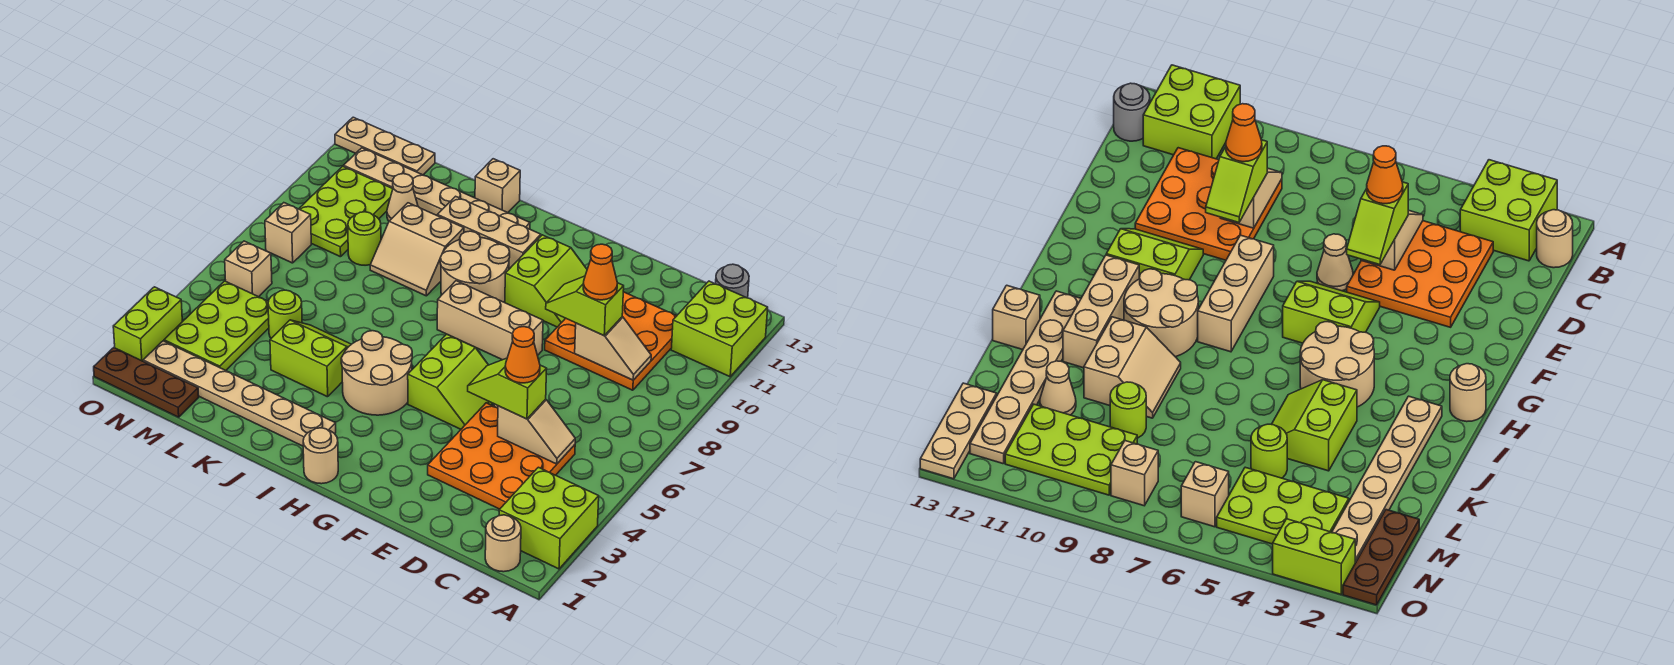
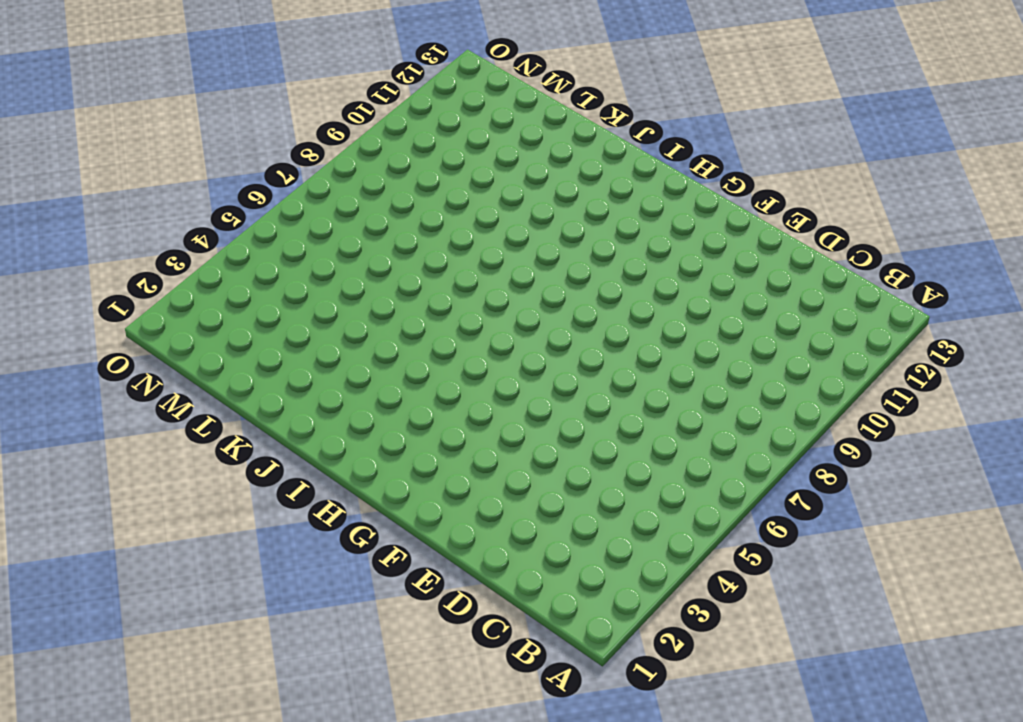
none -> lime 2x2 brick [499,467,599,569]
none -> lime 2x2 brick [671,281,768,377]
none -> tan 1x1 round brick [485,515,521,572]
none -> grey 1x1 round brick [716,264,749,298]

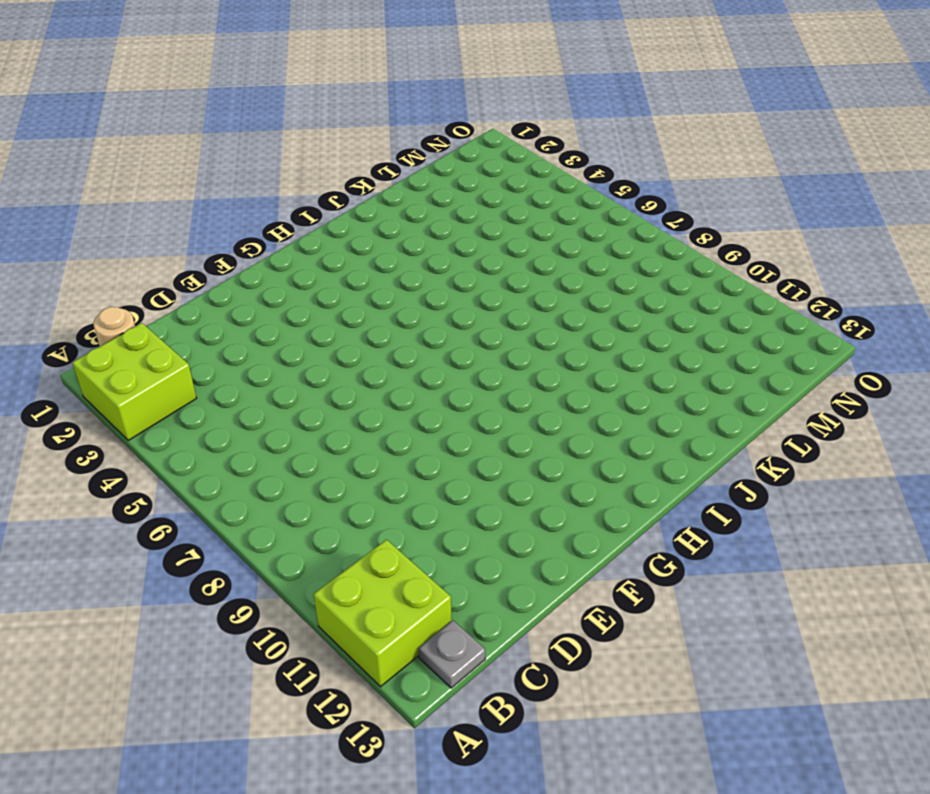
grey 1x1 plate [419,620,485,688] -> grey 1x1 round brick [716,264,749,298]
none -> orange 3x3 plate [428,403,575,509]
none -> orange 3x3 plate [545,292,676,390]
none -> tan 1x1 cone [1317,234,1353,291]
none -> lime 2x2 slope [408,334,493,429]

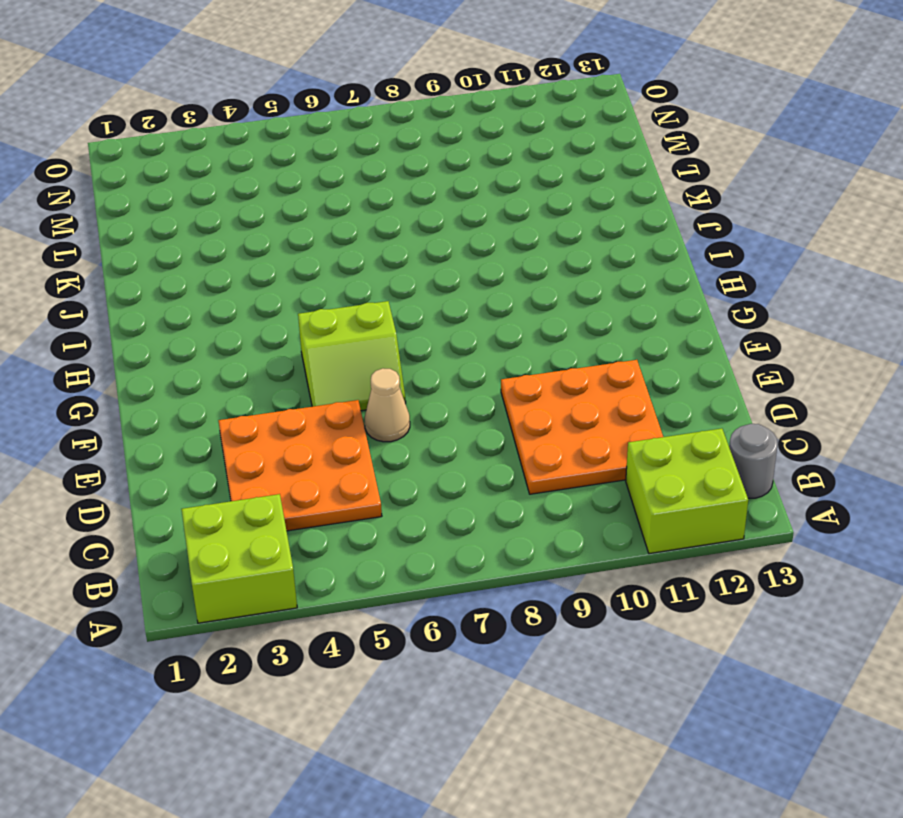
none -> tan 1x1 round brick [485,515,521,572]
none -> tan 1x3 brick [437,281,543,360]
none -> lime 2x2 slope [505,235,587,327]
none -> tan 1x1 round brick [303,428,338,484]

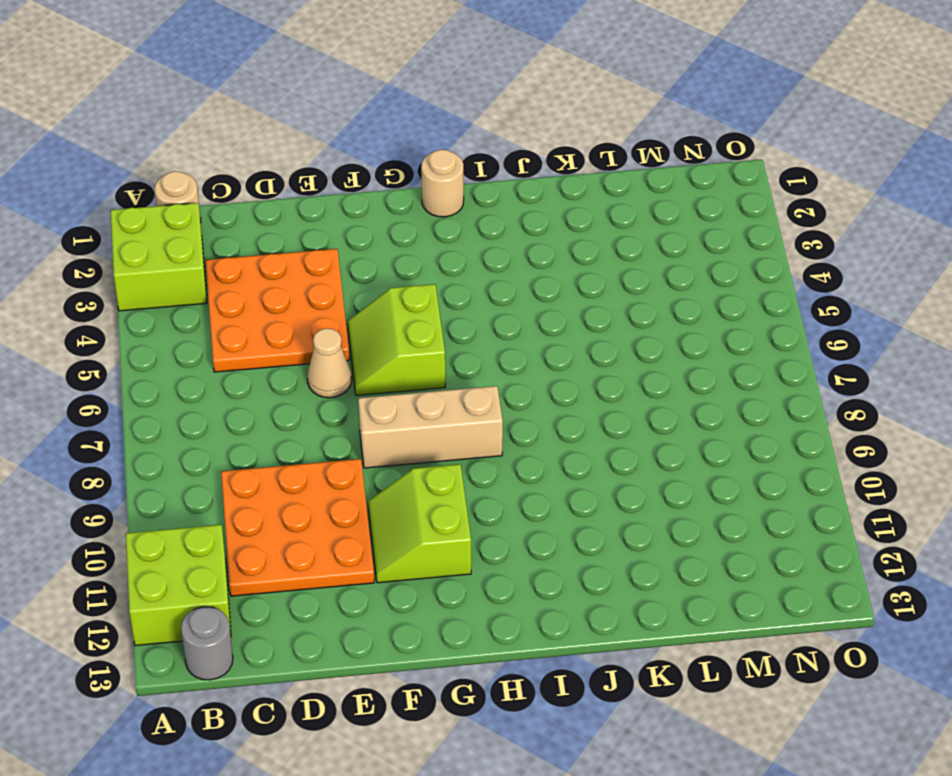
none -> tan 2x2 round brick [341,331,412,415]
none -> tan 2x2 round brick [440,231,510,302]
none -> tan 1x3 brick [437,196,541,269]
none -> tan 1x6 plate [143,341,336,446]

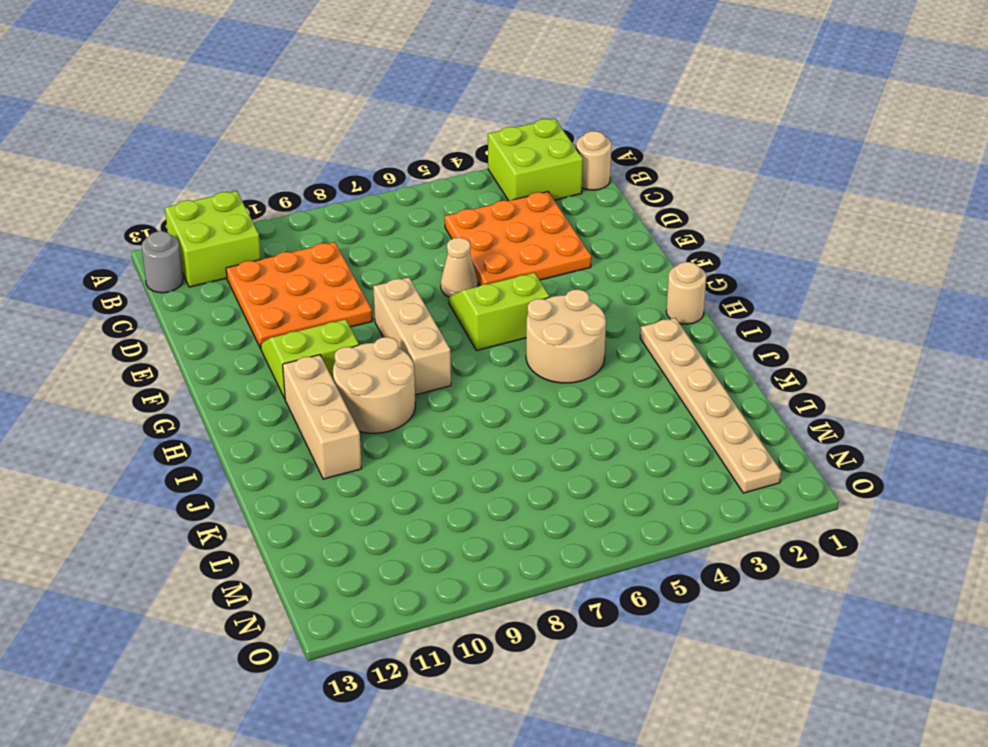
none -> tan 1x6 plate [344,148,530,229]
none -> lime 2x2 slope [270,320,351,397]
none -> tan 2x2 slope [370,203,464,296]
none -> tan 1x1 brick [475,159,520,213]

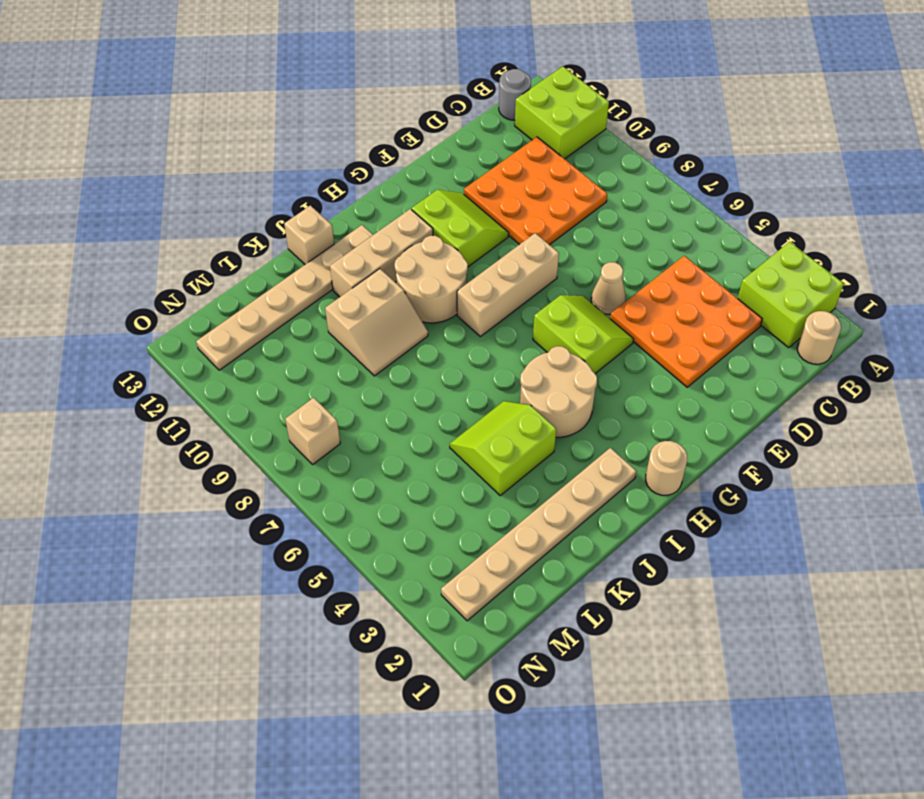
none -> lime 1x1 round brick [268,290,302,338]
none -> lime 1x1 round brick [348,212,381,265]
none -> tan 1x1 cone [387,174,418,221]
none -> brown 1x3 plate [94,348,199,417]

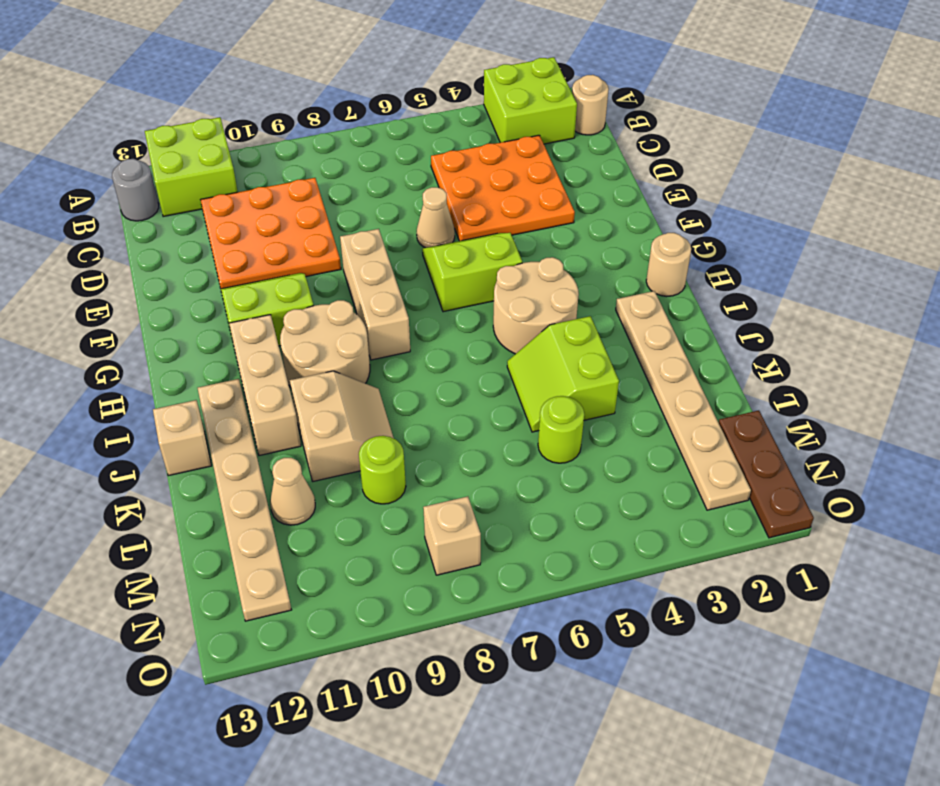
none -> lime 2x3 plate [164,281,269,370]
none -> lime 2x3 plate [299,166,393,257]
none -> tan 1x3 plate [335,117,435,175]
none -> tan 1x1 brick [225,241,272,297]

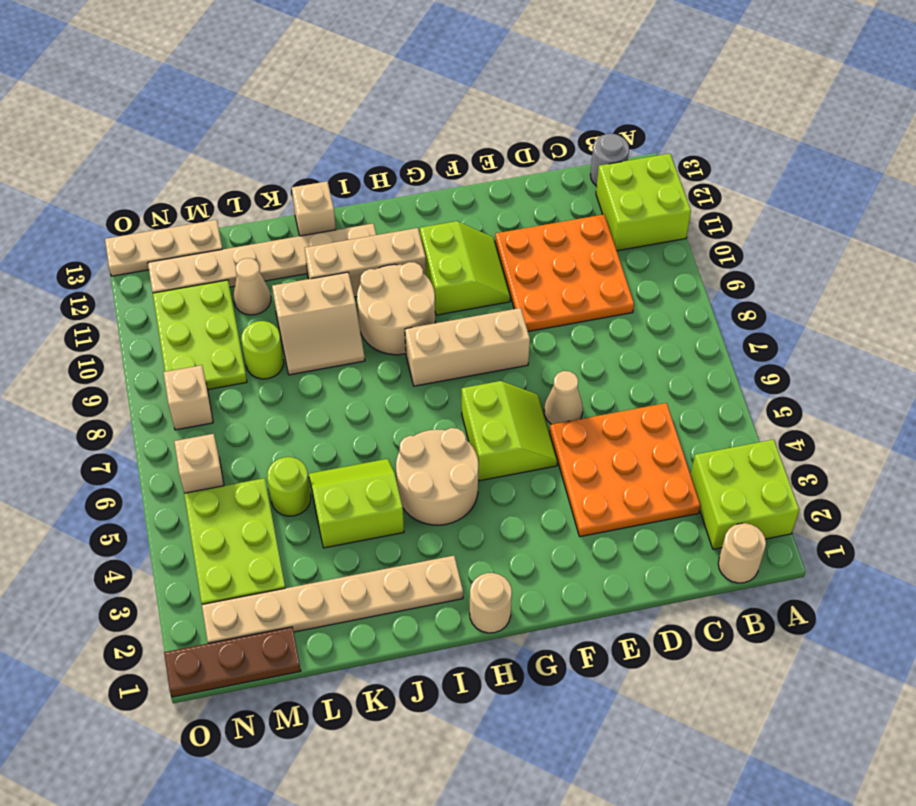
none -> lime 1x2 brick [113,287,182,361]
none -> tan 1x2 slope [498,399,575,464]
none -> tan 1x2 slope [575,317,651,380]
none -> lime 1x2 slope [468,358,547,419]

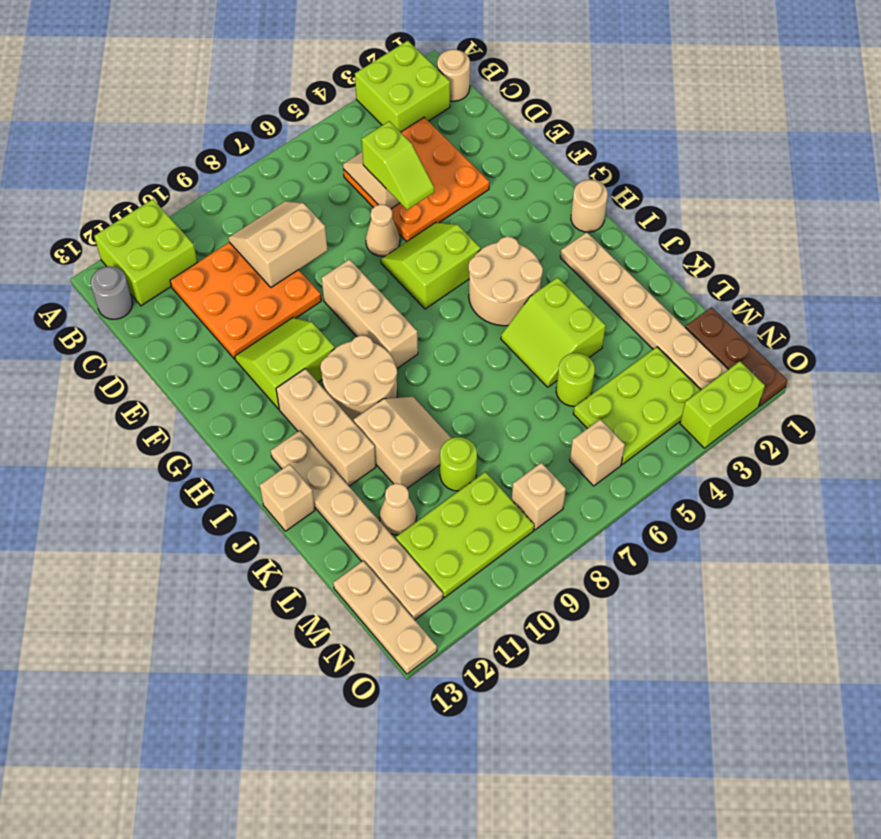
tan 2x2 slope [228,201,328,287] -> tan 1x2 slope [575,317,651,380]
none -> lime 1x2 slope [546,276,624,336]
none -> orange 1x1 cone [505,327,540,383]
none -> orange 1x1 cone [583,244,617,300]

